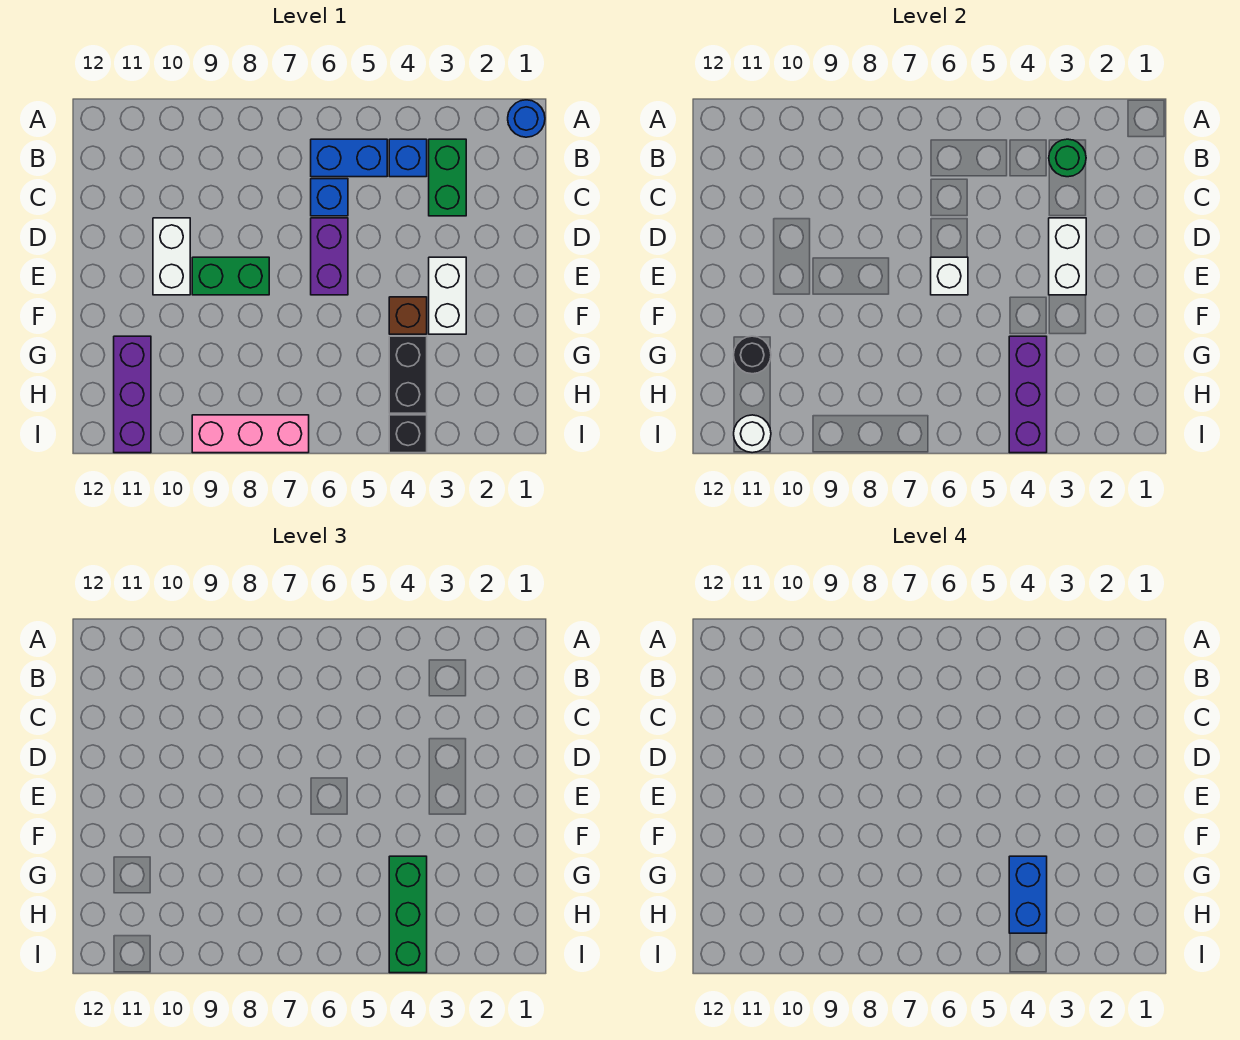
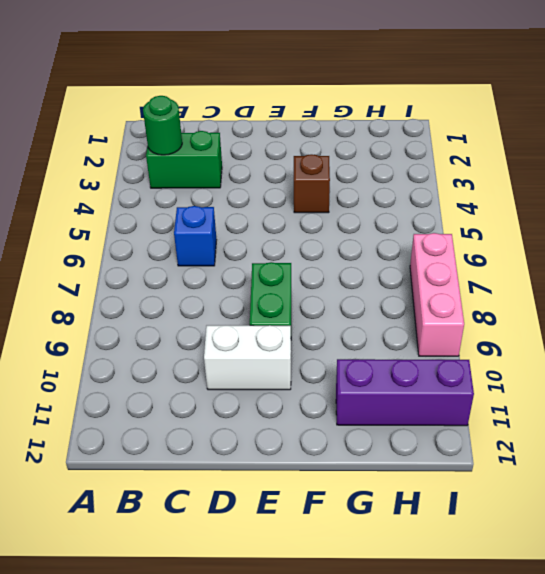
none -> blue 1x1 round brick [508,100,545,137]
none -> blue 1x1 brick [389,139,427,177]
none -> blue 1x2 brick [311,139,387,177]

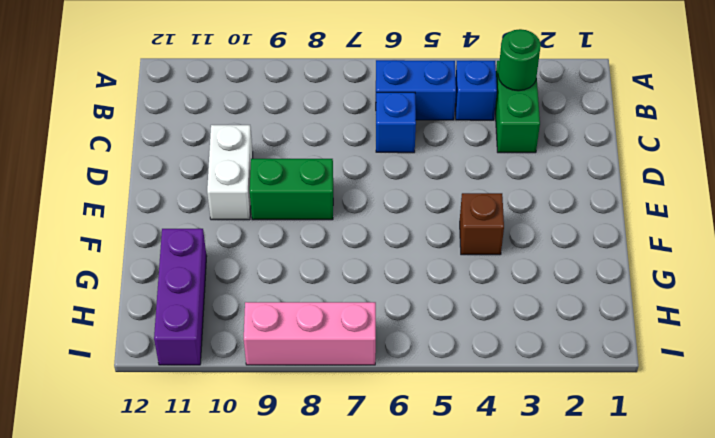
none -> blue 1x1 round brick [508,100,545,137]
none -> purple 1x2 brick [311,218,348,295]
none -> white 1x2 brick [429,257,466,334]

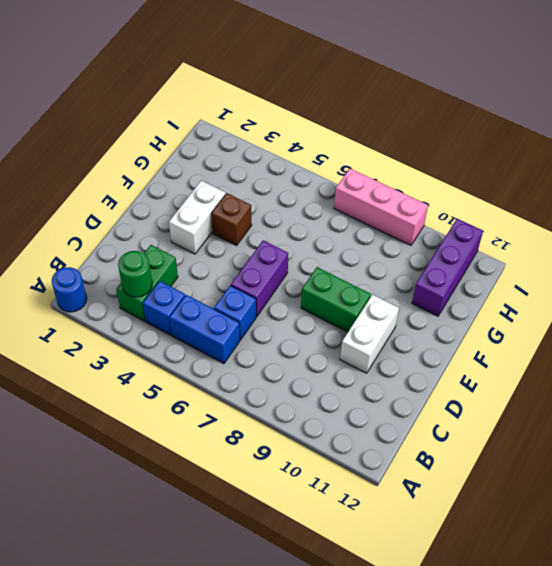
none -> black 1x2 brick [389,336,427,413]
none -> black 1x1 brick [389,415,427,453]
none -> white 1x2 brick [1049,218,1086,295]

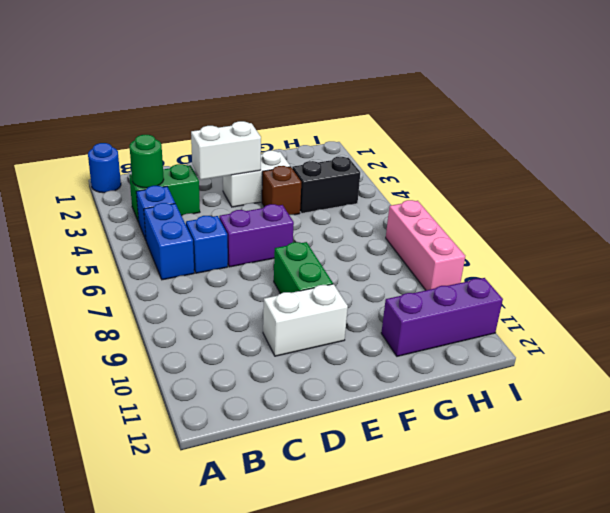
none -> black 1x1 brick [389,415,427,453]
none -> white 1x1 brick [931,257,968,295]
none -> purple 1x3 brick [1009,336,1047,453]

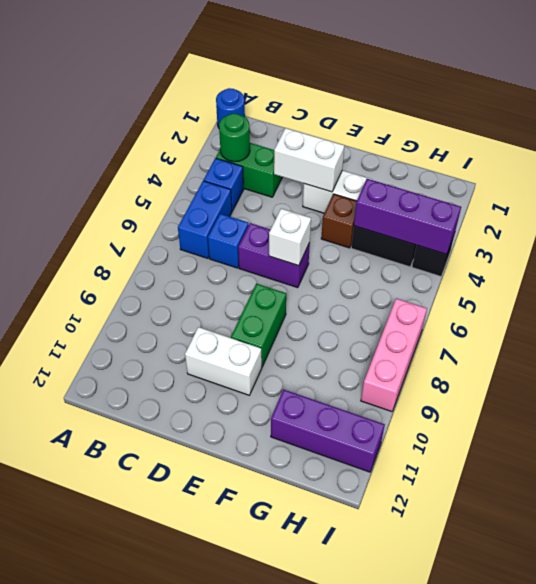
none -> black 1x1 round brick [734,336,771,374]
none -> white 1x1 round brick [734,415,771,453]
none -> green 1x3 brick [389,856,427,973]

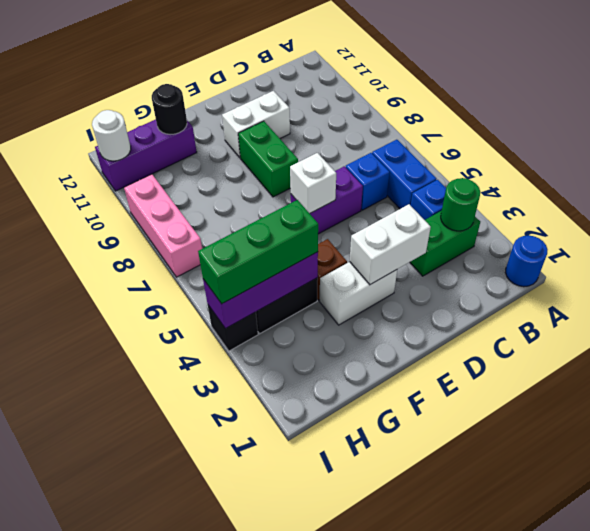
none -> blue 1x2 brick [1009,856,1047,933]

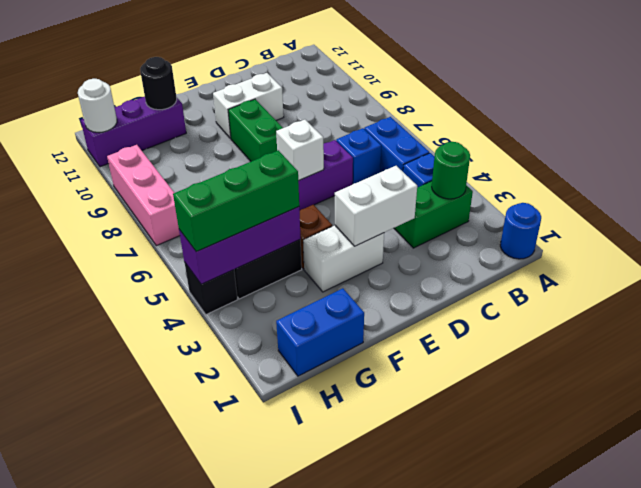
blue 1x2 brick [276,288,364,376] -> blue 1x2 brick moved to [1009,856,1047,933]

